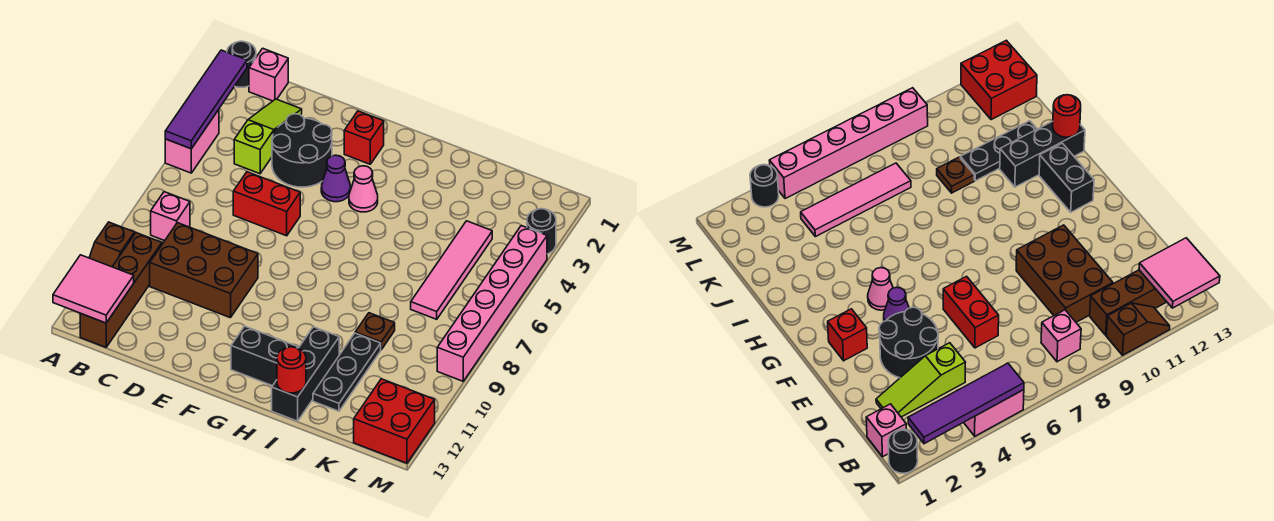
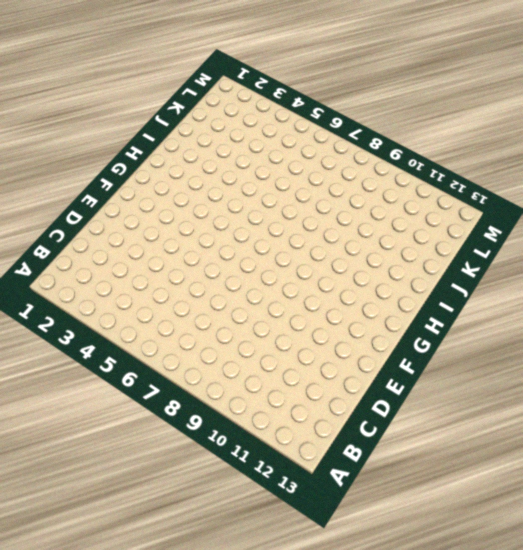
none -> black 1x1 round brick [227,41,256,87]
none -> pink 1x2 brick [165,110,219,173]
none -> brown 1x2 slope [89,222,135,267]

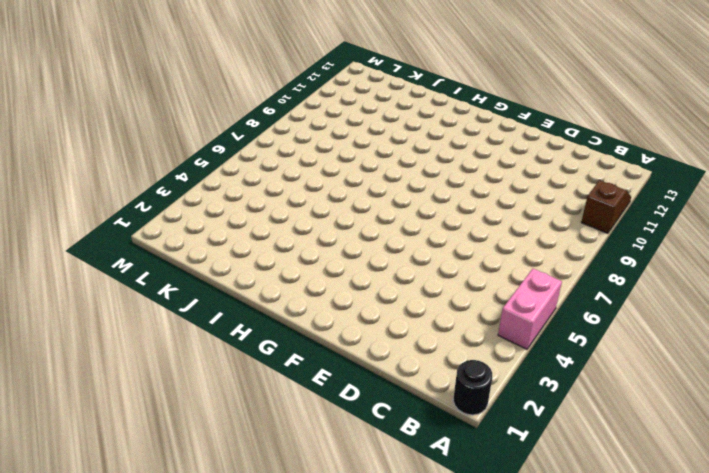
none -> pink 1x1 brick [249,48,288,101]
none -> pink 1x1 brick [151,192,190,241]
none -> brown 1x4 brick [80,233,162,347]

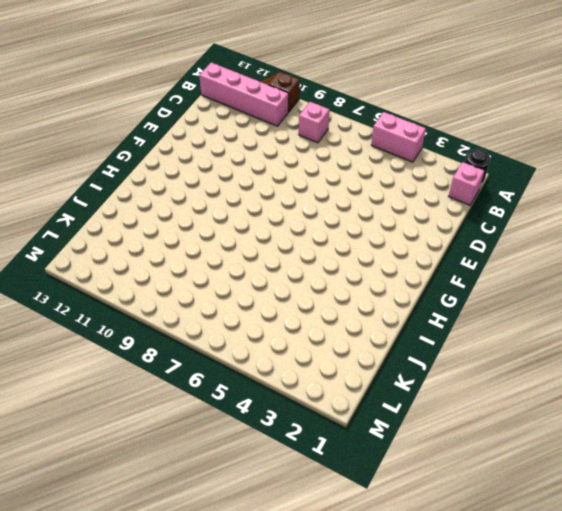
pink 1x4 brick [199,63,289,126] -> brown 1x4 brick [80,233,162,347]
none -> lime 1x3 slope [234,99,302,174]
none -> brown 2x3 brick [150,223,258,318]
none -> black 2x2 round brick [272,114,332,187]

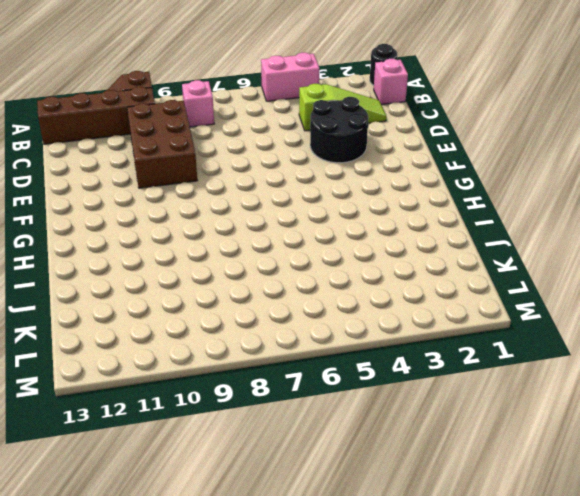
none -> red 1x2 brick [233,172,300,236]
none -> red 1x1 brick [344,111,384,164]
none -> purple 1x1 cone [321,155,350,202]

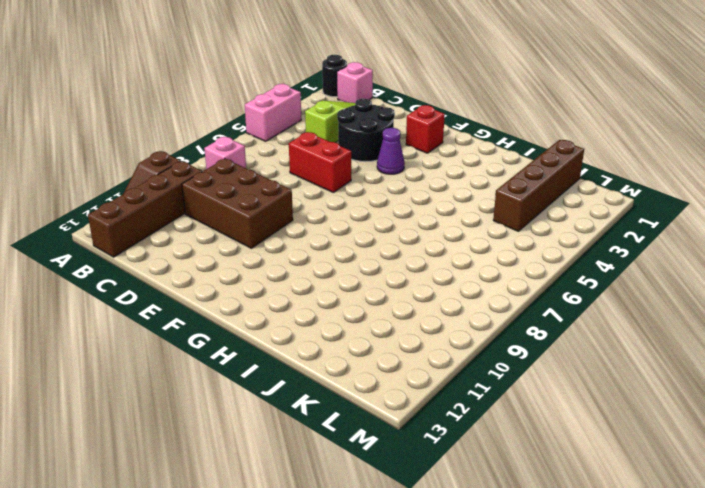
brown 1x4 brick [493,140,584,231] -> pink 1x4 tile [411,221,492,319]
none -> pink 1x1 cone [349,166,378,212]
none -> black 1x2 brick [231,326,298,386]
none -> black 1x3 brick [272,327,339,421]

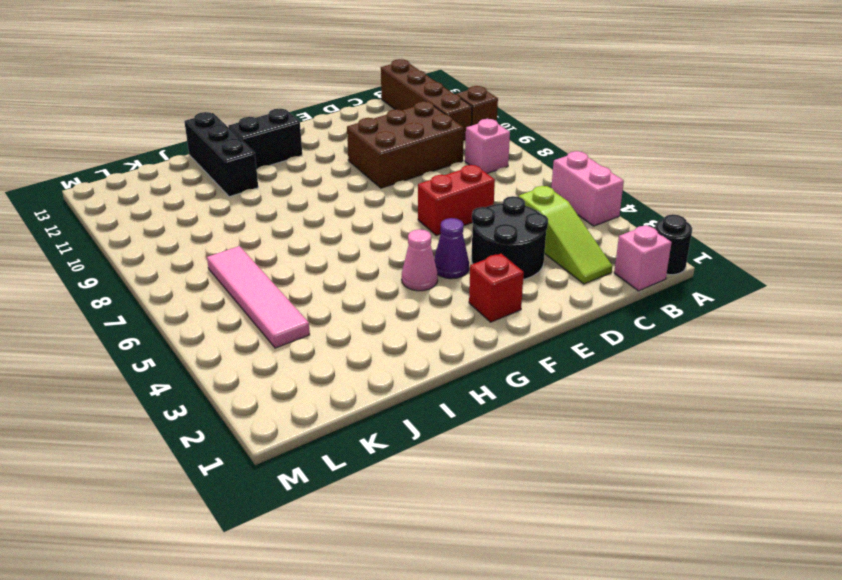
none -> brown 1x1 plate [355,313,395,350]
none -> black 1x3 plate [313,333,381,411]
none -> red 2x2 brick [354,379,435,463]

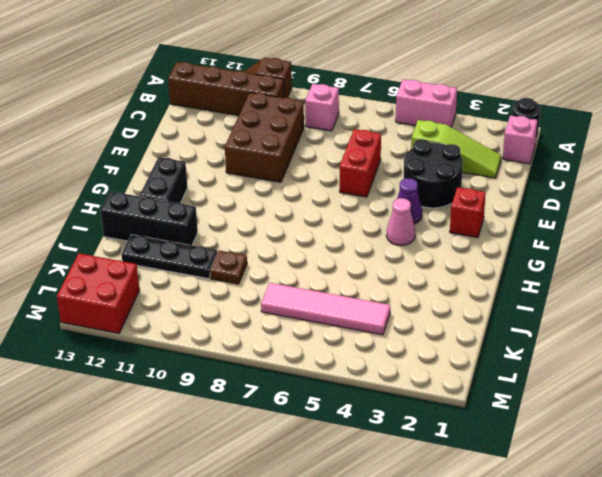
none -> black 1x1 round brick [527,209,556,254]
none -> pink 1x6 brick [437,226,547,381]
none -> purple 1x4 tile [165,50,247,149]

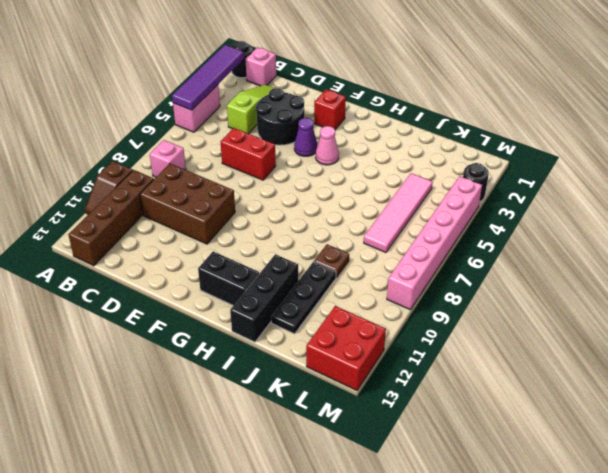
none -> pink 2x2 tile [53,255,134,323]
none -> red 1x1 round brick [277,347,306,393]

